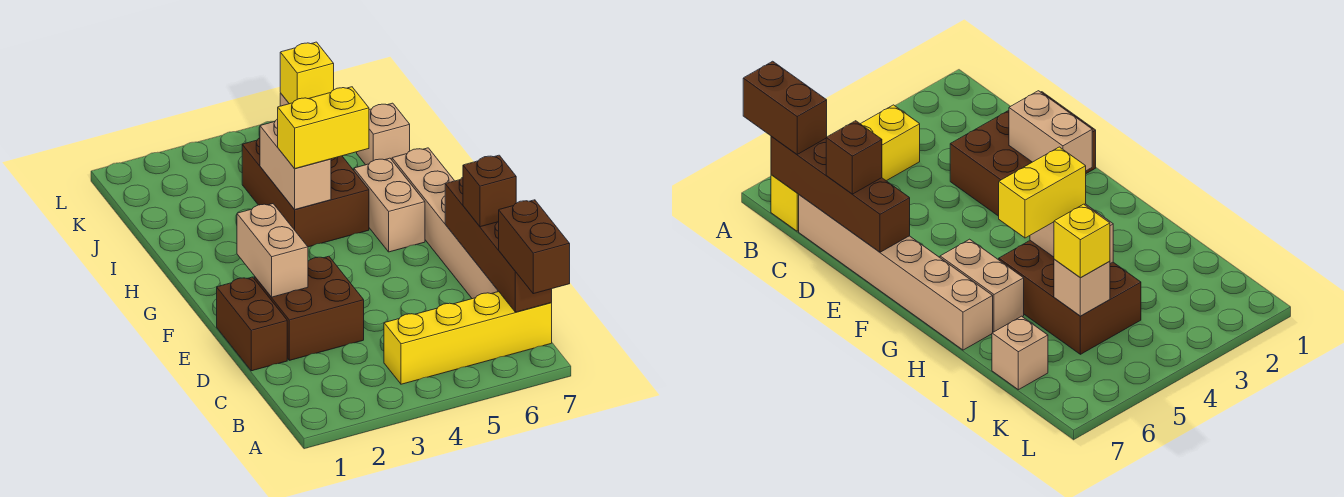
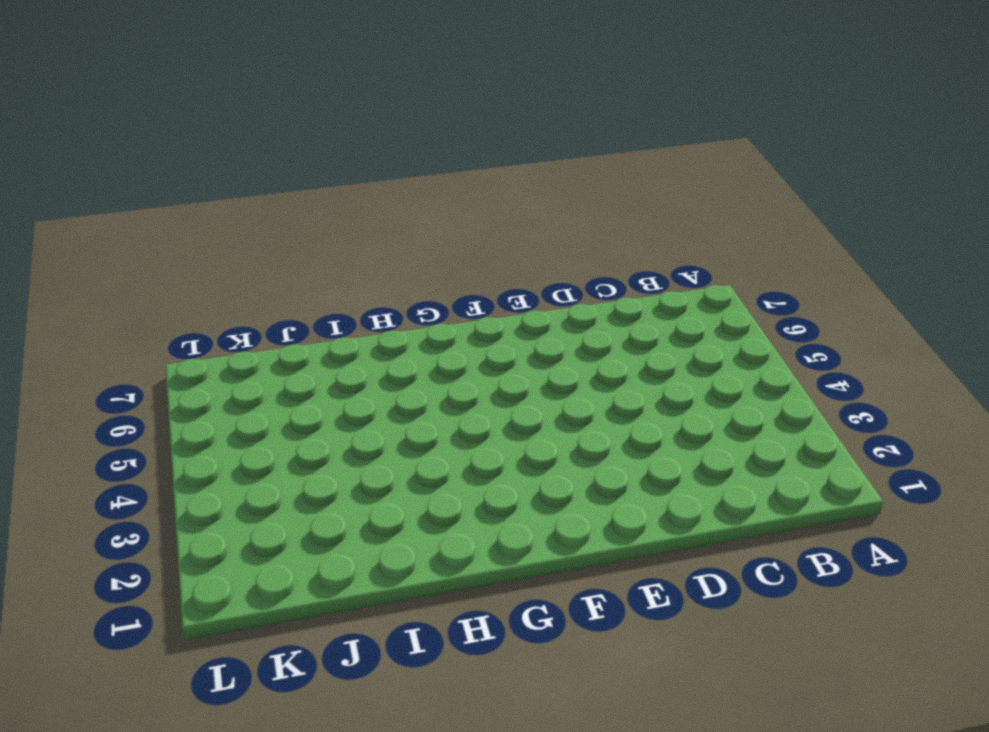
none -> yellow 1x4 brick [384,292,552,384]
none -> tan 1x6 brick [392,148,499,299]
none -> brown 1x2 brick [217,277,287,371]

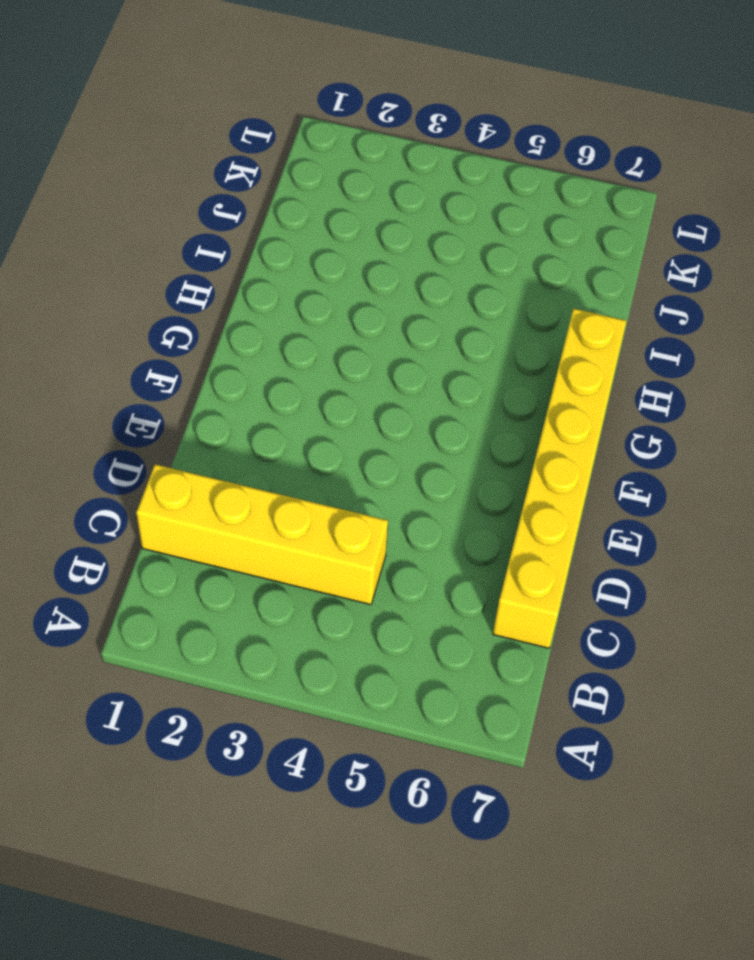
yellow 1x4 brick [136,464,388,605] -> yellow 1x4 brick moved to [384,292,552,384]
yellow 1x6 brick [493,308,627,648] -> tan 1x6 brick [392,148,499,299]
none -> brown 1x2 brick [217,277,287,371]
none -> brown 2x2 brick [255,256,364,360]
none -> tan 1x2 brick [354,158,425,252]

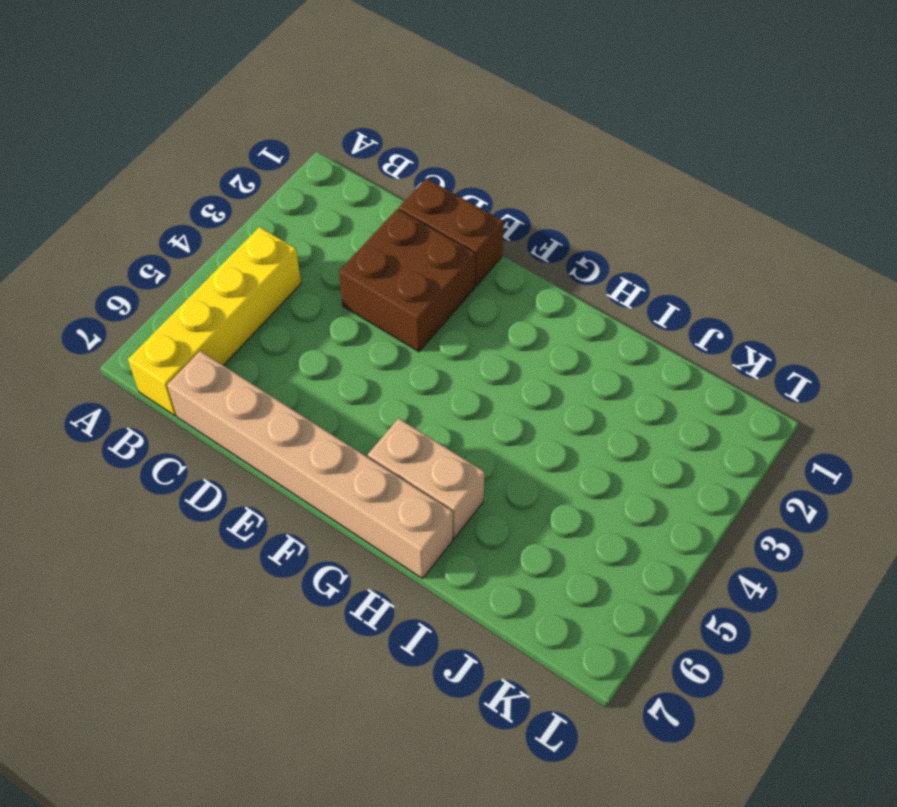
none -> brown 2x3 brick [242,138,369,247]
none -> tan 1x1 brick [357,103,410,165]
none -> brown 1x4 brick [445,177,552,312]

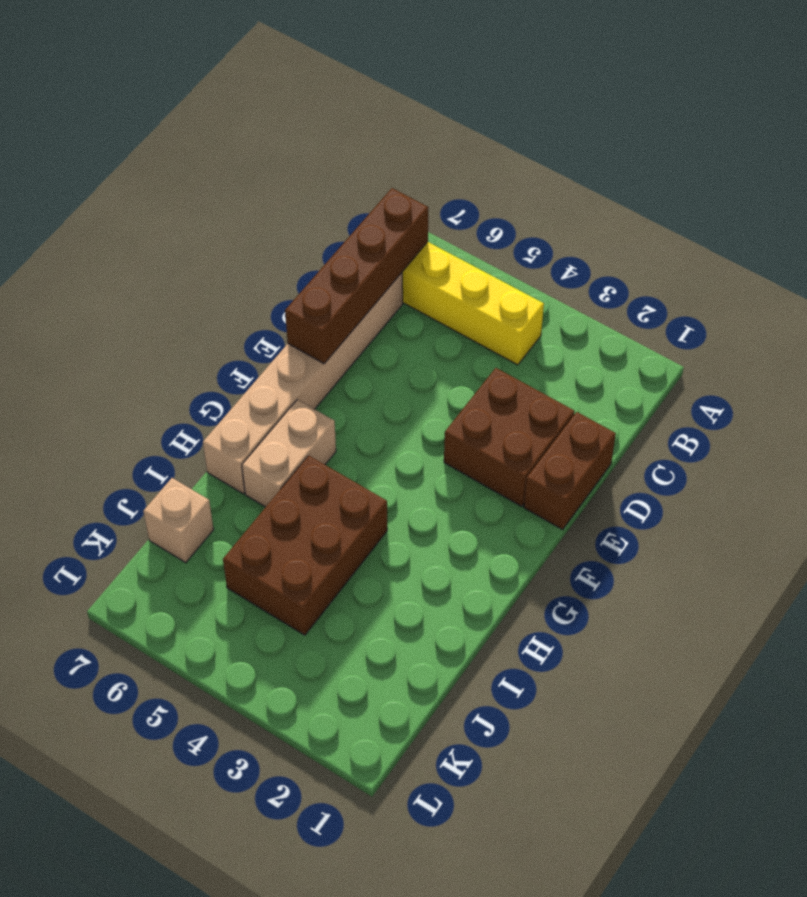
none -> tan 1x2 brick [237,204,308,297]
none -> tan 1x2 brick [260,119,331,210]
none -> tan 1x1 brick [1054,259,1110,316]

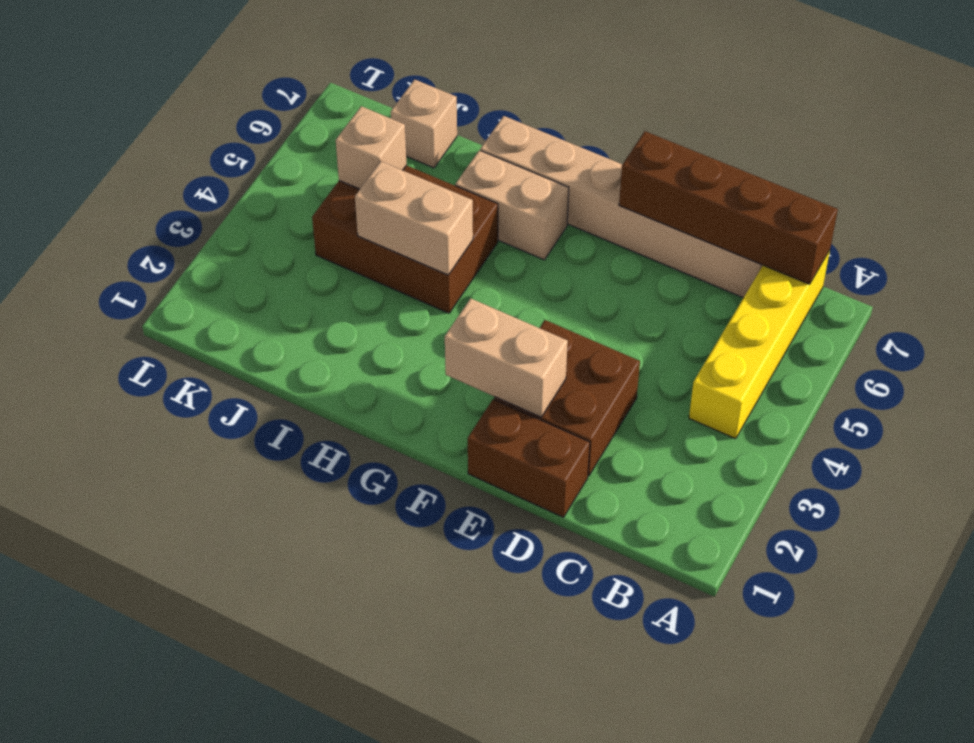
none -> brown 1x2 brick [499,200,570,294]
none -> brown 1x1 brick [463,155,516,227]
none -> yellow 1x2 brick [278,87,369,169]

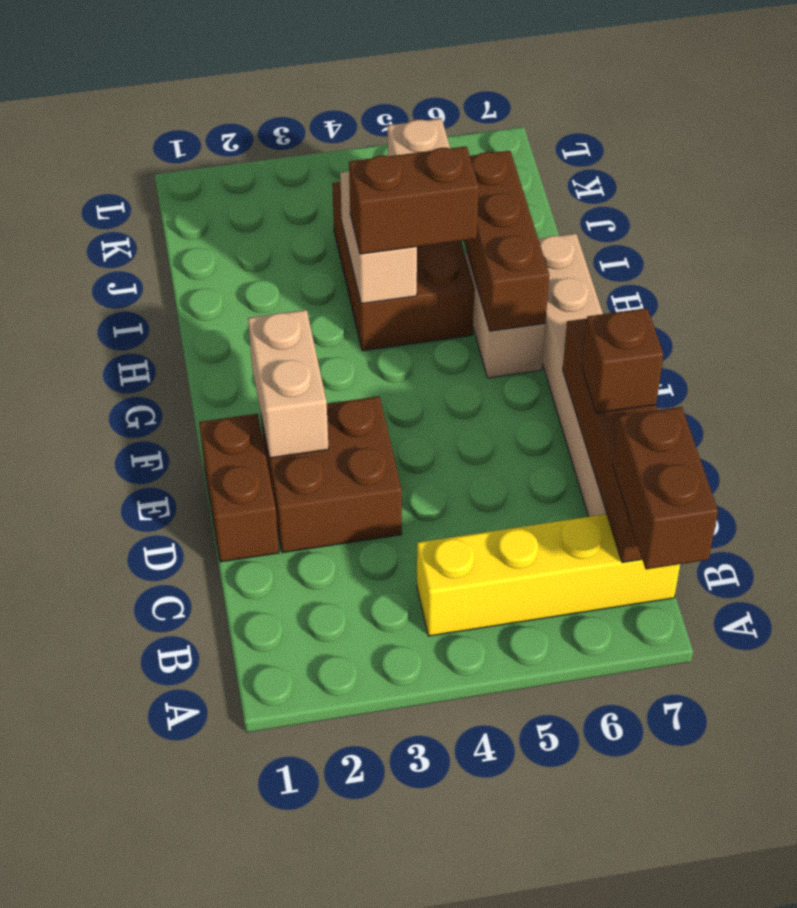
brown 1x3 brick [464,151,549,331] -> none
brown 1x2 brick [349,146,479,254] -> yellow 1x2 brick [278,87,369,169]
none -> tan 1x1 brick [357,103,410,165]
none -> yellow 1x1 brick [280,42,334,104]

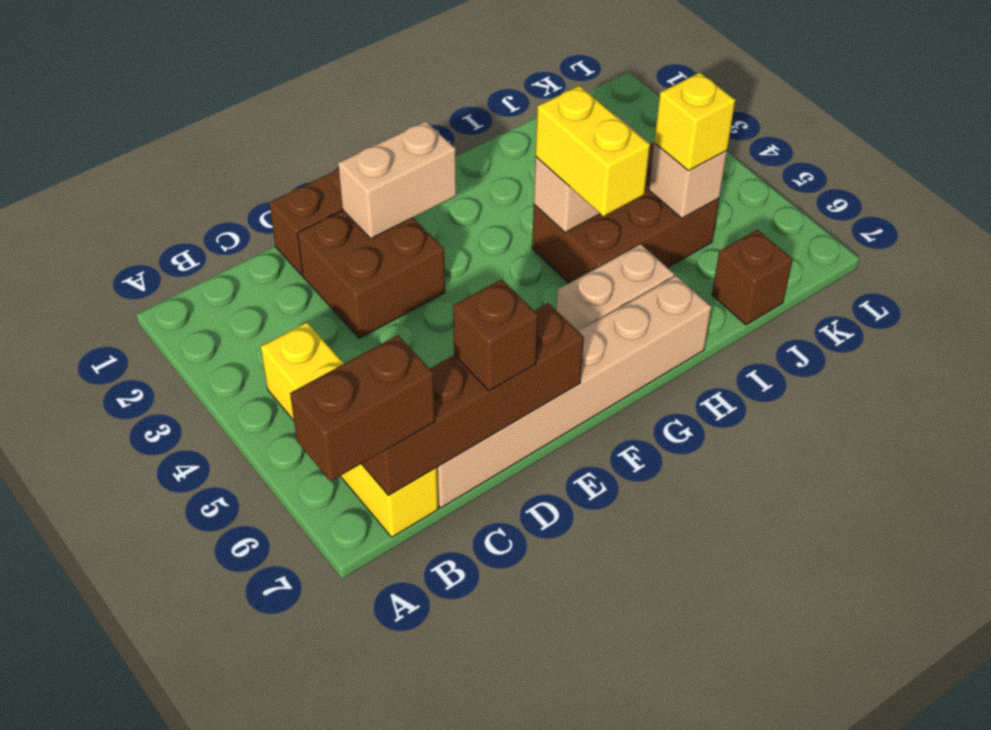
brown 1x1 brick [712,230,793,325] -> tan 1x1 brick [357,103,410,165]

